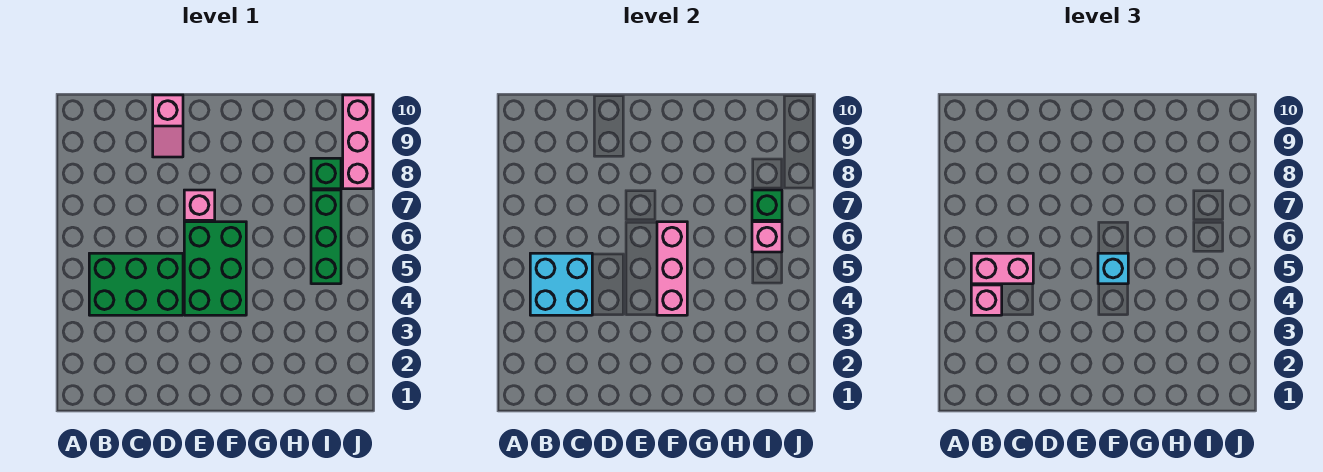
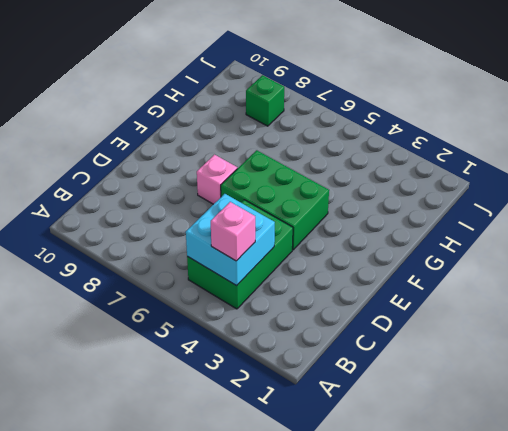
none -> pink 1x2 slope [153,95,183,157]
none -> green 1x3 brick [311,190,341,284]
none -> pink 1x3 brick [343,95,373,189]

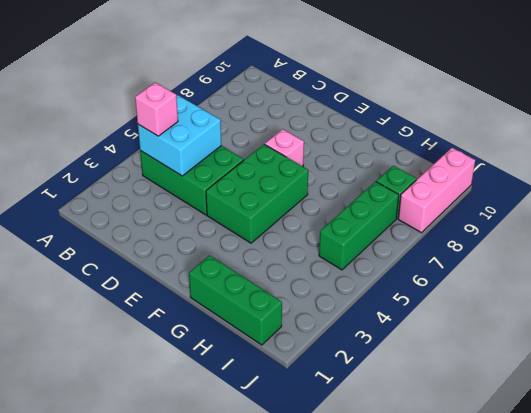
green 1x3 brick [189,255,282,345] -> none
none -> pink 1x2 slope [153,95,183,157]
none -> pink 1x3 brick [657,222,687,315]
none -> pink 1x1 brick [752,222,782,252]

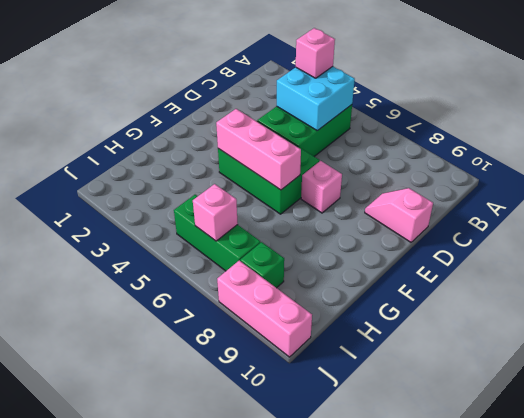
none -> green 1x1 brick [752,190,782,220]
none -> pink 1x2 brick [971,253,1033,284]
none -> cyan 1x1 brick [1098,253,1128,284]

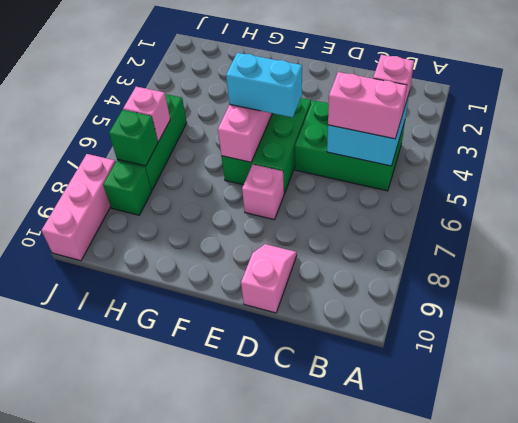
cyan 1x2 brick [226,53,302,117] -> cyan 1x1 brick [1098,253,1128,284]

